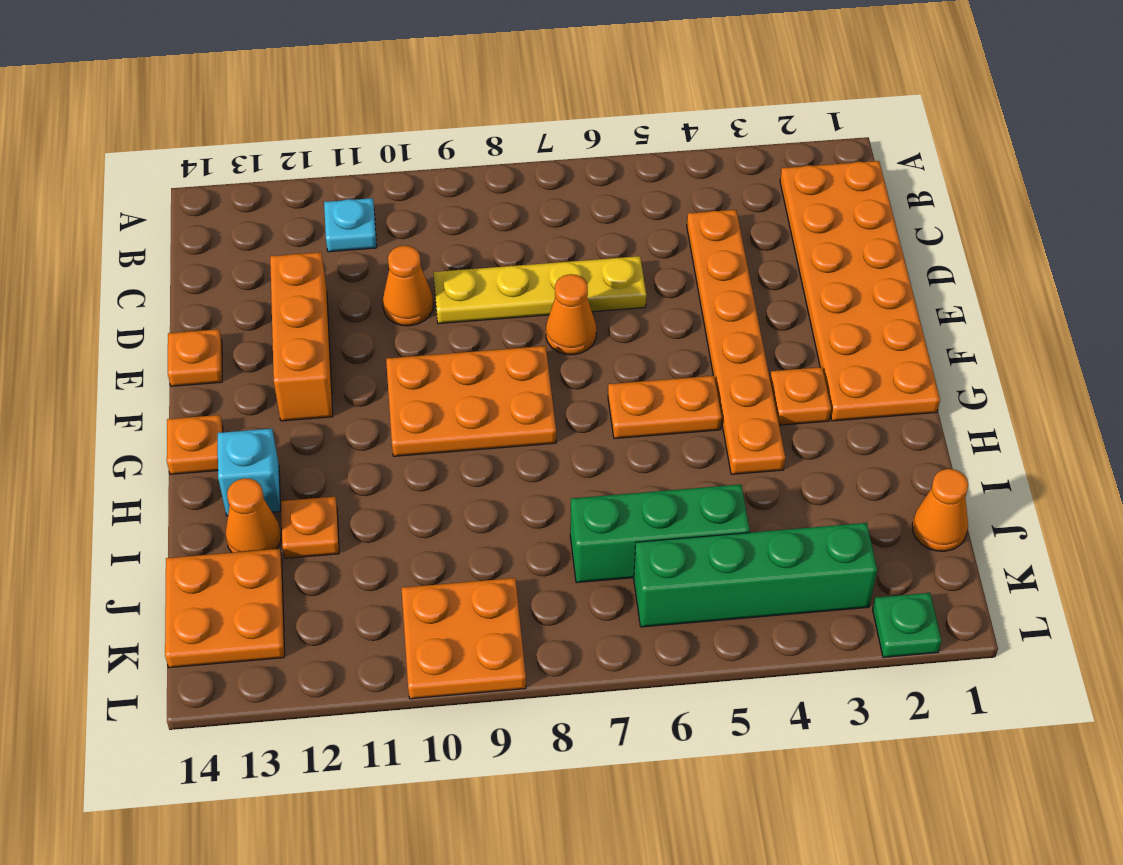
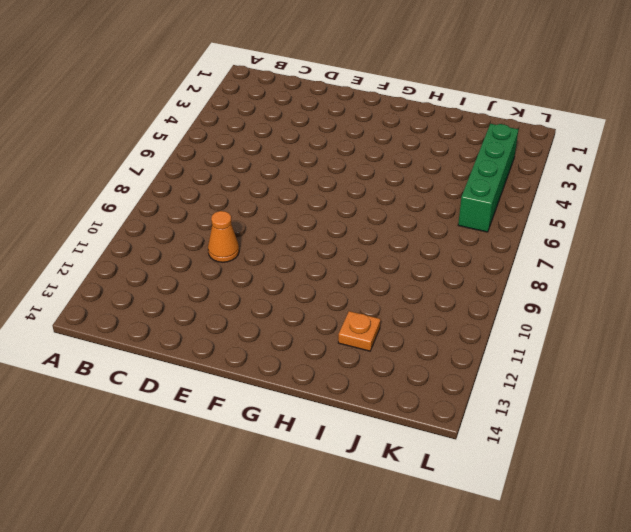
none -> orange 2x6 plate [780,161,940,421]
none -> cyan 1x1 plate [324,198,377,252]
none -> orange 1x6 plate [687,210,785,474]

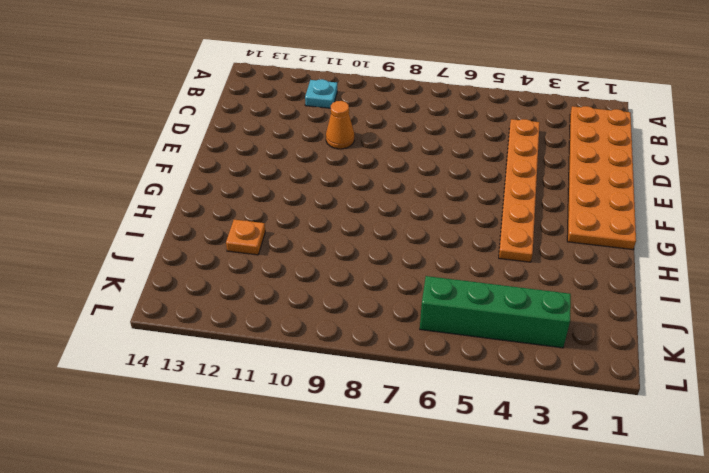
none -> yellow 1x4 plate [433,256,646,324]
none -> orange 1x3 brick [270,252,333,421]
none -> orange 1x1 cone [546,274,596,355]

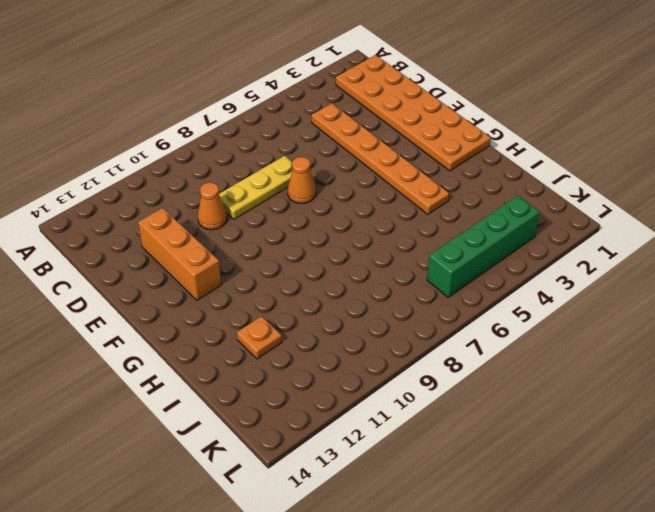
yellow 1x3 plate [219,156,292,219] -> yellow 1x4 plate [433,256,646,324]
none -> cyan 1x1 plate [324,198,377,252]
none -> orange 1x1 plate [168,329,222,386]
none -> orange 2x3 plate [386,346,556,456]

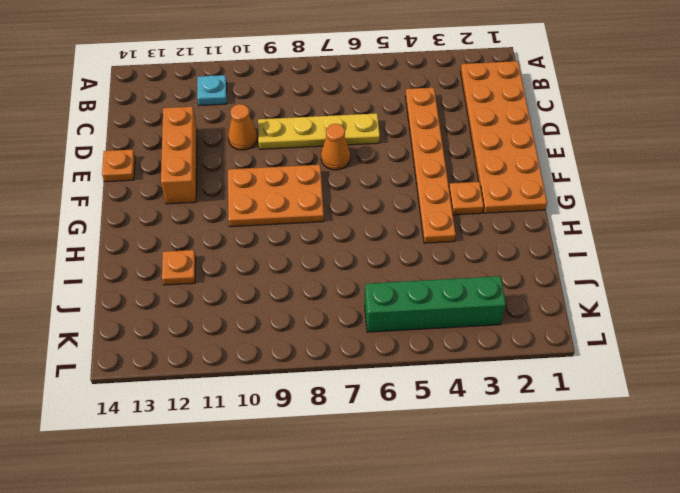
none -> orange 1x2 plate [608,376,722,439]
none -> orange 1x1 plate [167,415,223,474]
none -> cyan 1x1 brick [218,429,281,516]

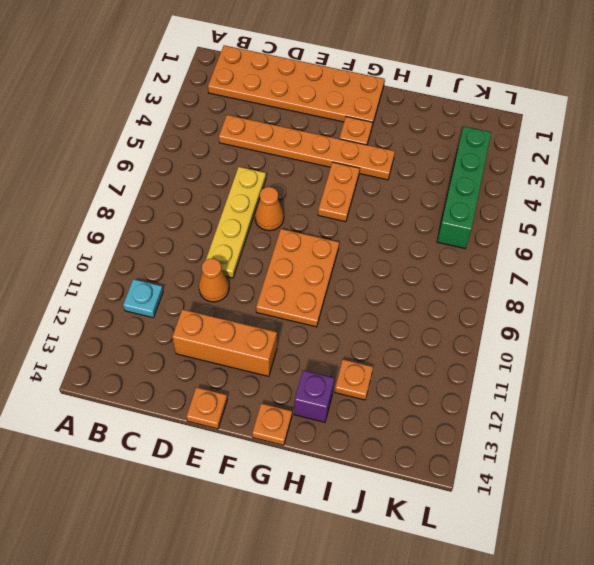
purple 1x1 brick [294,370,334,422] -> cyan 1x1 brick [218,429,281,516]
none -> orange 1x1 cone [225,478,281,553]
none -> orange 1x1 cone [912,469,968,551]
none -> green 1x3 brick [570,484,750,583]

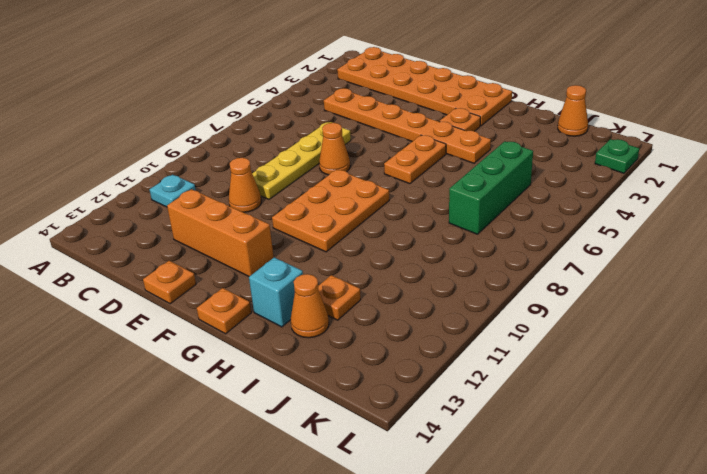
none -> orange 2x2 plate [165,549,285,668]
none -> green 1x4 brick [634,523,877,627]
none -> orange 2x2 plate [402,578,526,699]

